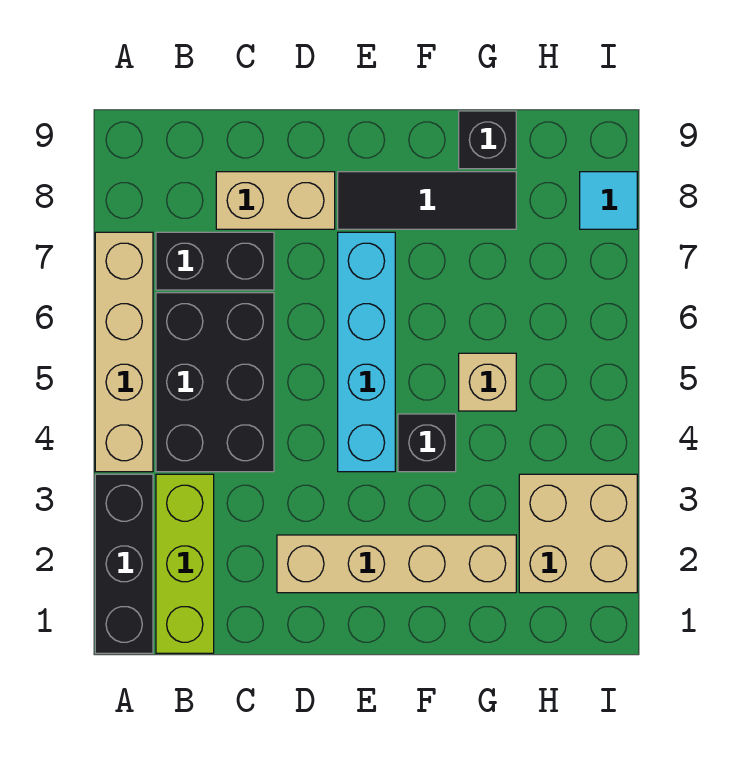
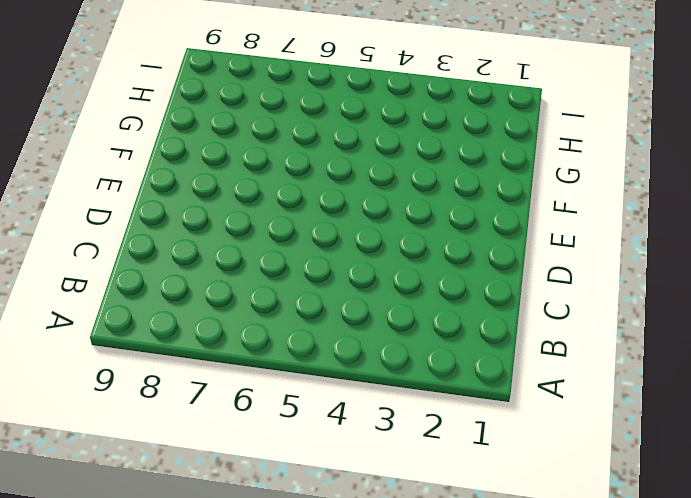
none -> black 1x3 brick [95,474,153,653]
none -> tan 1x4 brick [95,232,153,472]
none -> lime 1x3 brick [156,474,214,653]

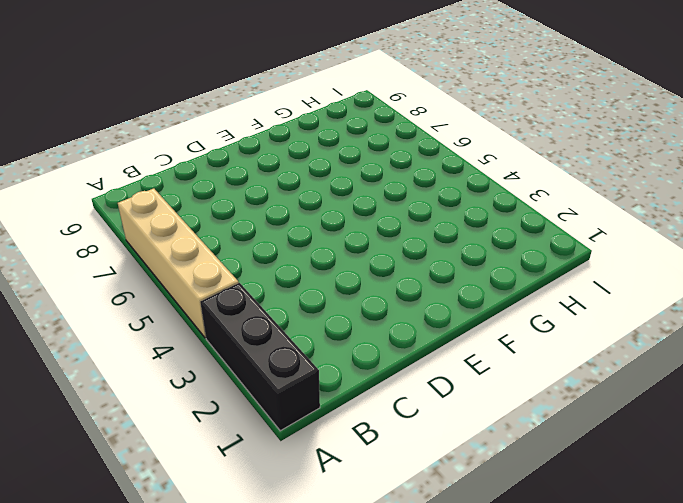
none -> lime 1x3 brick [156,474,214,653]
none -> black 2x3 brick [156,293,274,472]
none -> black 1x2 brick [156,232,274,290]

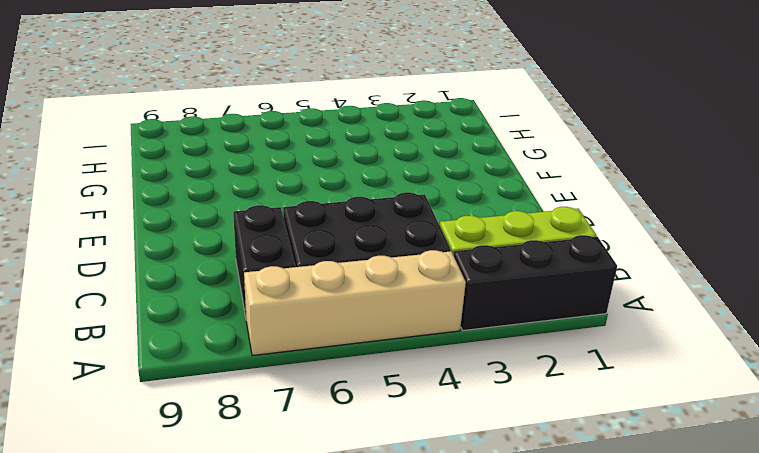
none -> tan 1x2 brick [216,172,335,229]
none -> tan 1x4 brick [277,535,516,593]
none -> cyan 1x4 brick [338,232,395,472]

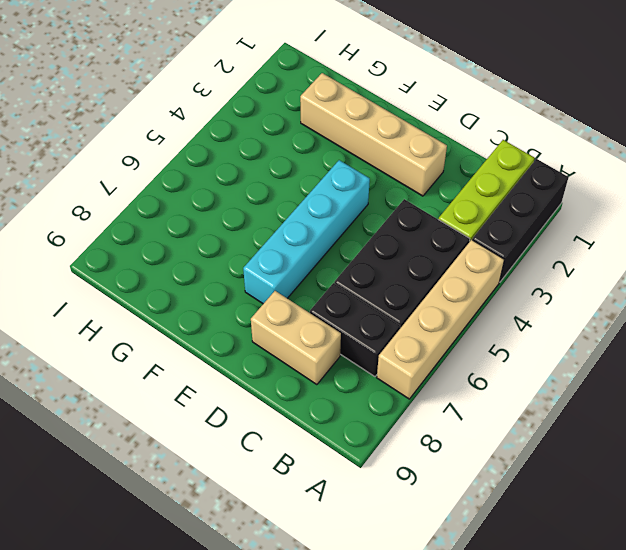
none -> black 1x3 tile [338,172,516,229]
none -> black 1x1 brick [398,414,456,472]
none -> tan 1x1 brick [459,353,516,411]

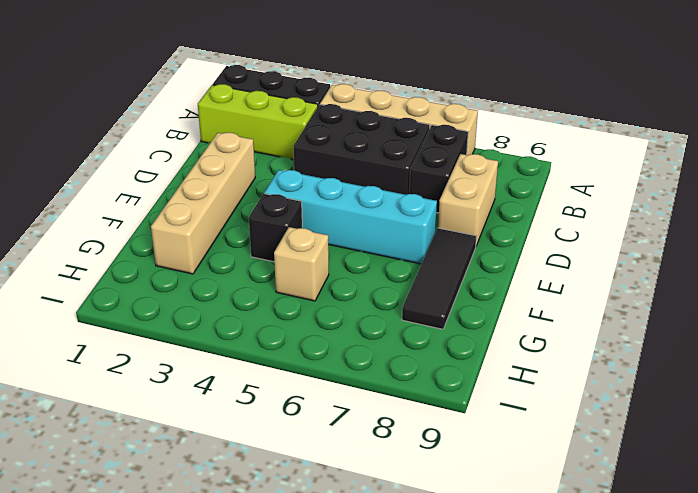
none -> black 1x1 brick [459,111,516,169]
none -> tan 2x2 brick [519,474,637,593]
none -> cyan 1x1 tile [580,172,637,229]

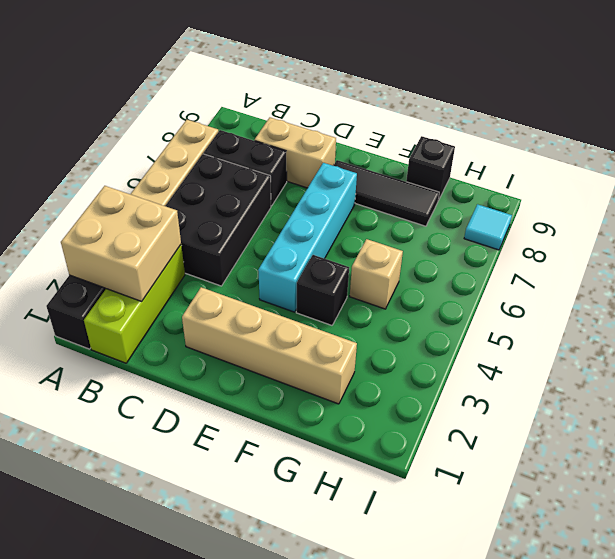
tan 2x2 brick [61,186,181,301] -> tan 2x2 brick moved to [519,474,637,593]

